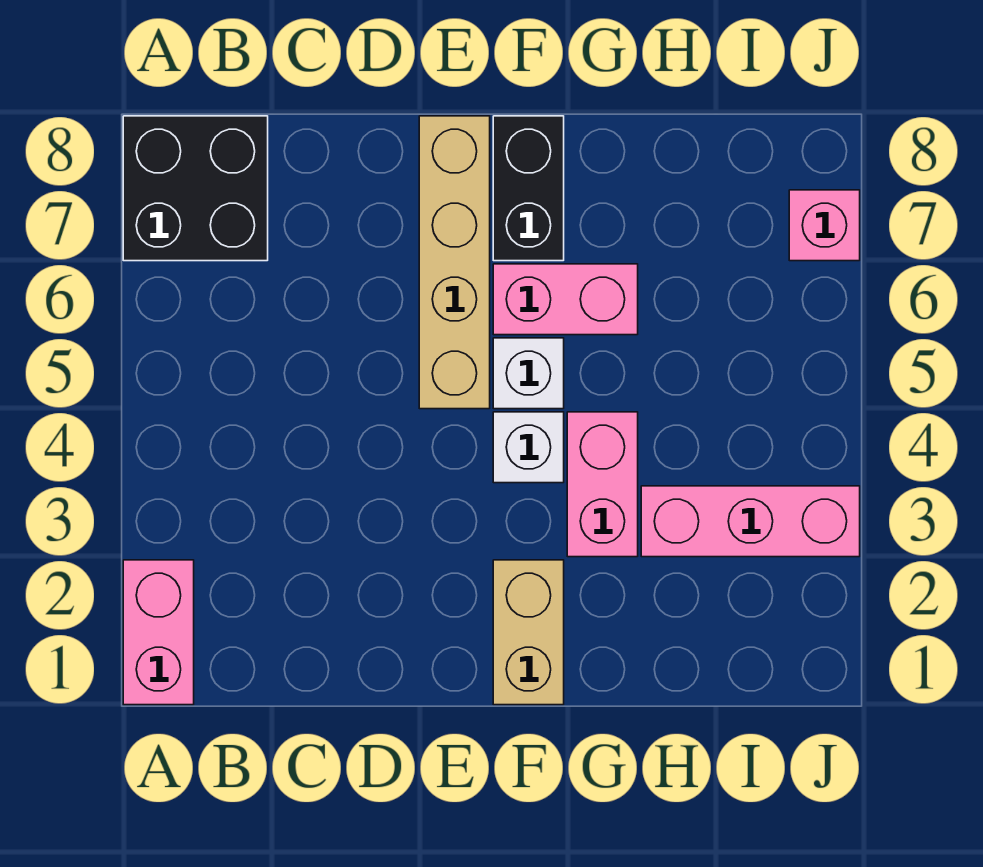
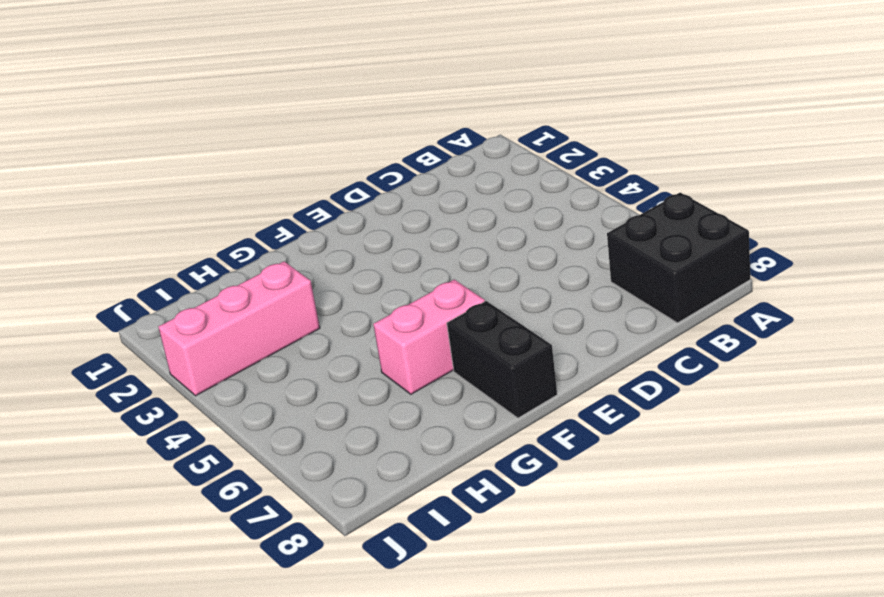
none -> pink 1x2 brick [123,560,194,705]
none -> tan 1x4 brick [419,116,490,409]

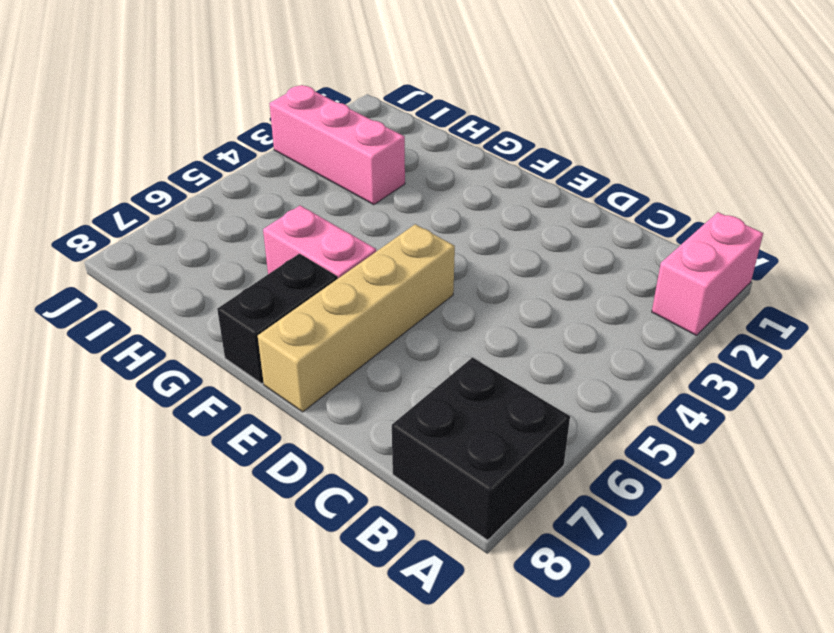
none -> tan 1x2 brick [493,560,564,705]
none -> white 1x1 brick [493,412,564,483]

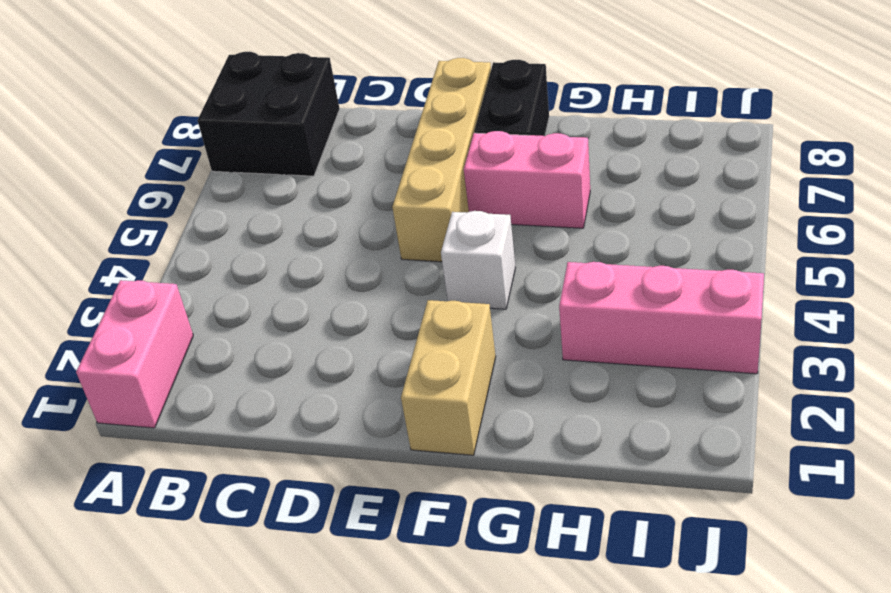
none -> white 1x1 brick [493,338,564,409]
none -> pink 1x2 brick [567,412,638,557]

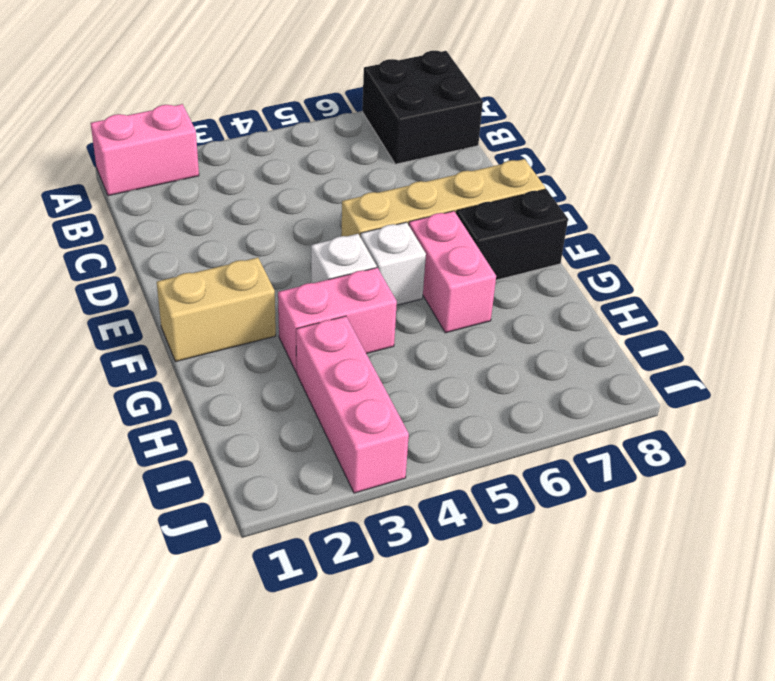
none -> pink 1x1 brick [789,190,860,261]

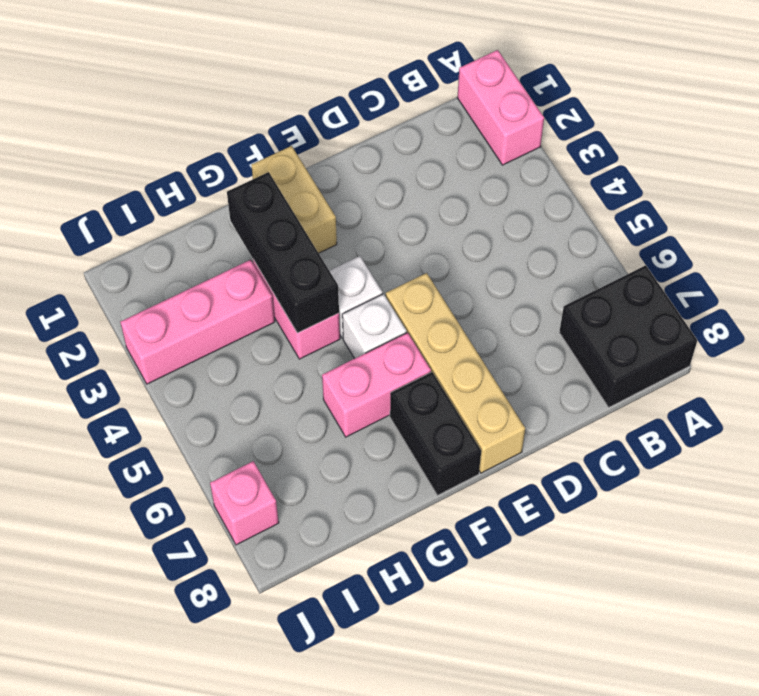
black 1x3 brick [227,172,339,333] -> none

